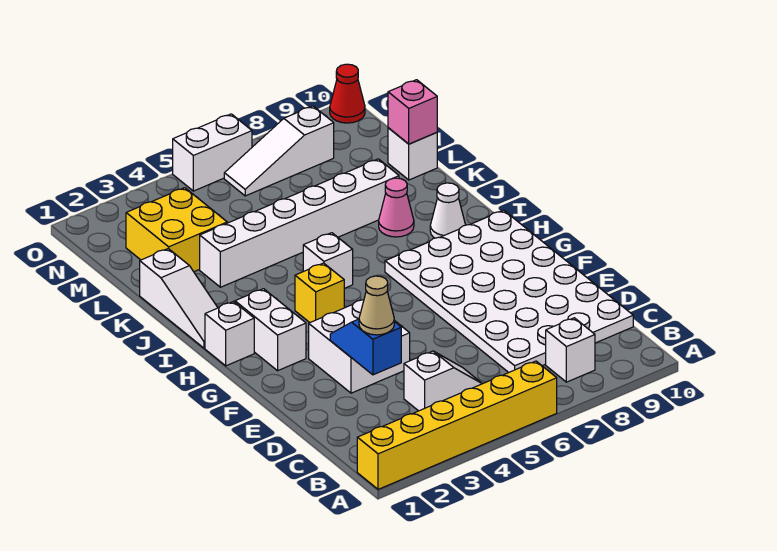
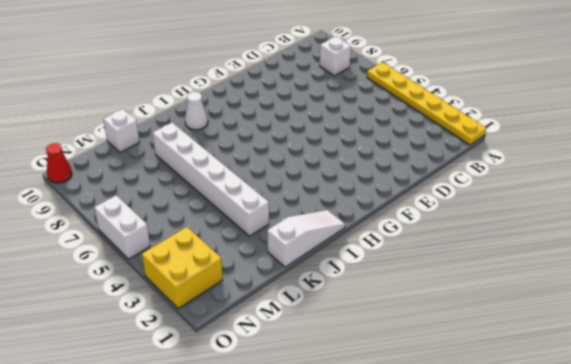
yellow 1x6 plate [367,62,486,145] -> yellow 1x6 brick [357,361,557,489]
yellow 2x2 brick [142,227,223,309] -> yellow 2x2 brick moved to [126,188,227,272]
none -> white 1x2 slope [404,351,482,411]
none -> white 4x6 plate [385,210,633,373]
none -> white 2x2 brick [309,300,410,393]

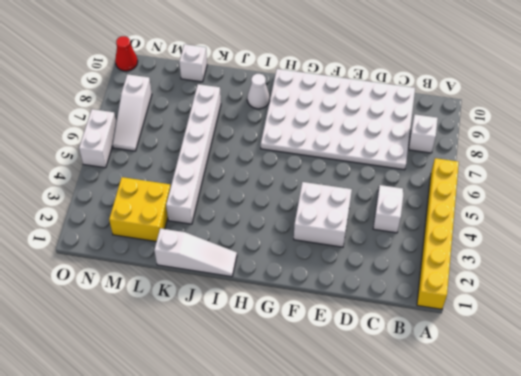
none -> white 1x2 brick [235,289,306,371]
none -> white 1x1 brick [205,302,254,366]
none -> yellow 1x1 brick [295,263,345,323]

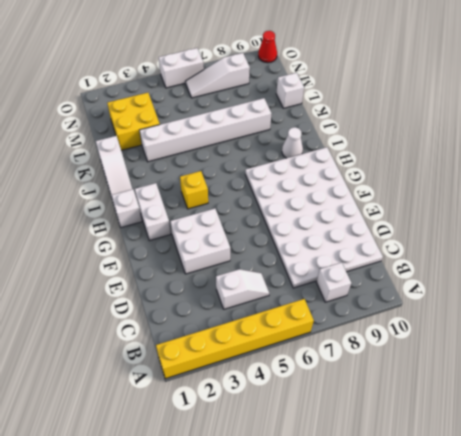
none -> white 1x1 brick [303,233,353,288]
none -> pink 1x1 cone [379,178,414,237]
none -> blue 1x2 slope [330,319,401,375]

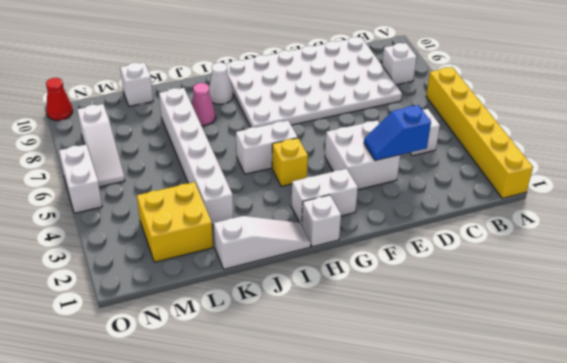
white 1x2 brick [236,121,298,174] -> white 1x1 brick [303,233,353,288]
none -> pink 1x1 brick [388,80,437,144]
none -> tan 1x1 cone [359,276,394,335]

